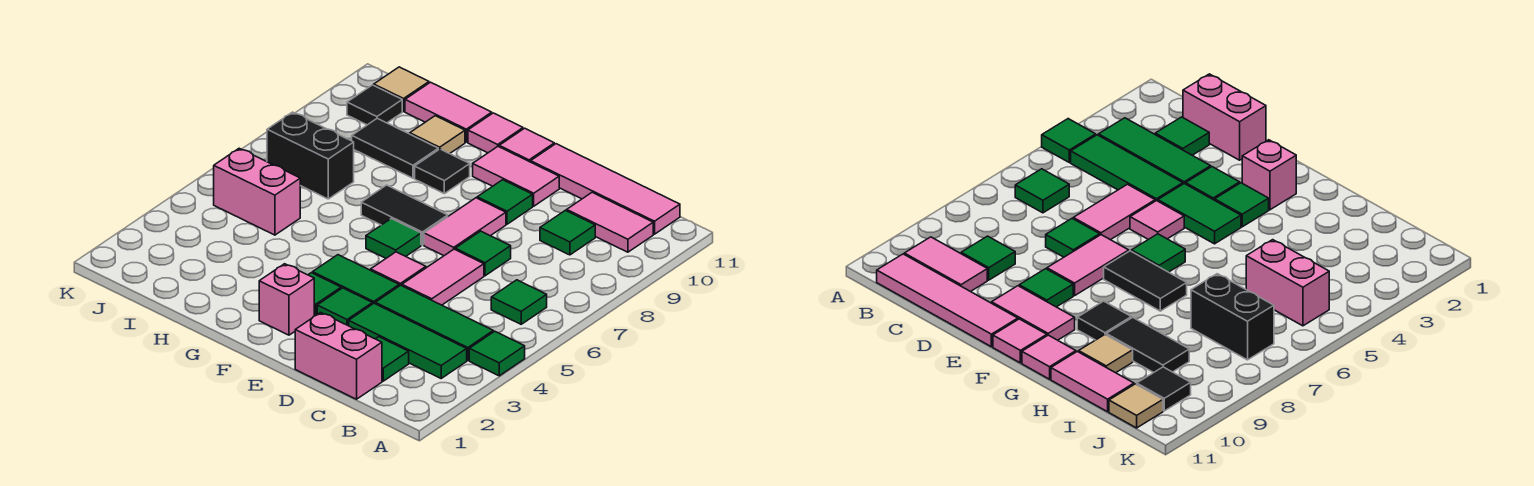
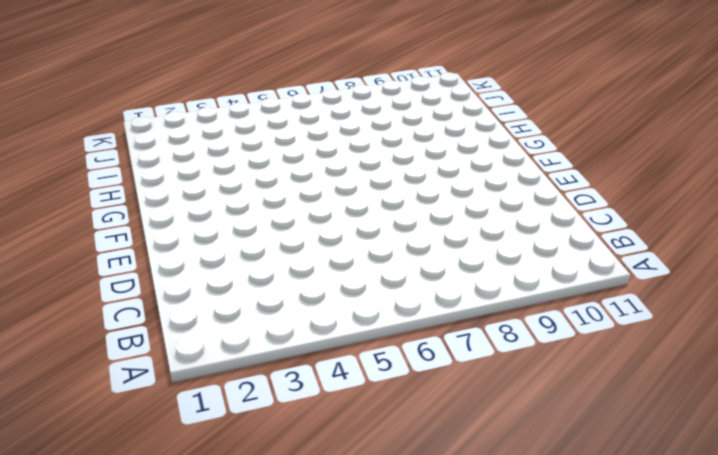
none -> green 1x1 tile [469,331,525,376]
none -> green 1x3 tile [349,303,467,378]
none -> green 1x3 tile [375,285,493,361]
none -> green 1x1 tile [491,280,547,324]

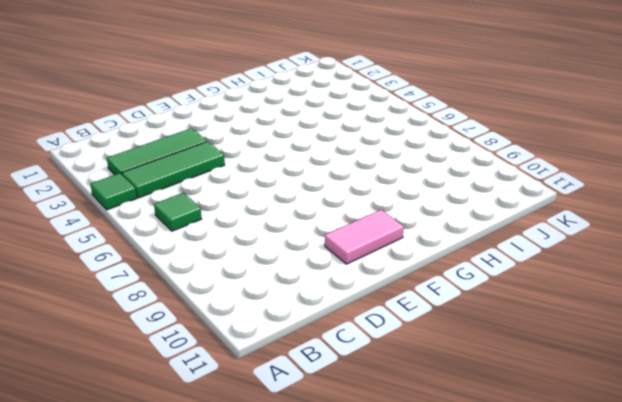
none -> pink 1x2 tile [567,192,653,252]
none -> pink 1x4 tile [531,144,680,234]
none -> pink 1x2 brick [295,312,382,399]
none -> green 1x1 tile [376,337,409,381]

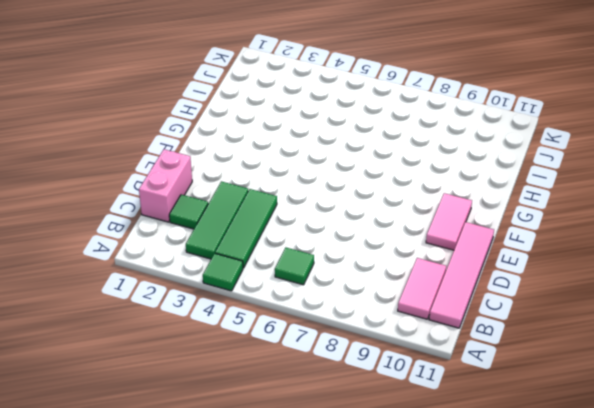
none -> green 1x1 tile [540,210,595,255]
none -> pink 1x2 tile [402,249,484,305]
none -> green 1x1 tile [455,231,511,276]
none -> green 1x1 tile [317,288,373,326]

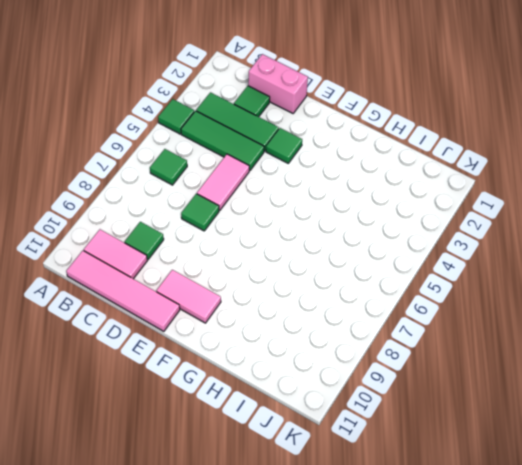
none -> green 1x2 tile [313,255,399,304]
none -> pink 1x1 tile [371,252,426,286]
none -> pink 1x2 tile [424,198,506,256]
none -> green 1x1 tile [477,180,533,224]

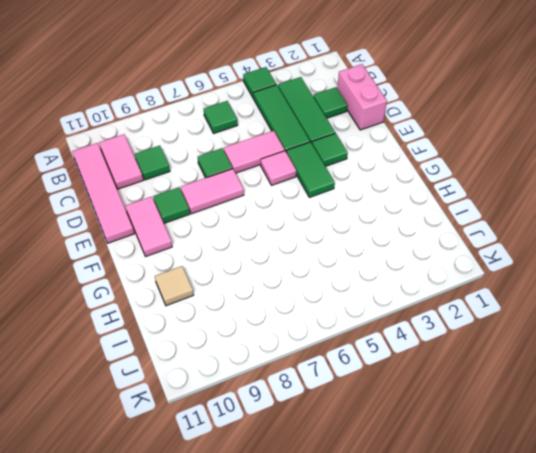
none -> pink 1x1 brick [259,264,314,335]
none -> green 1x1 tile [308,273,341,316]
none -> green 1x1 tile [366,219,421,258]
none -> black 1x2 tile [361,185,448,245]

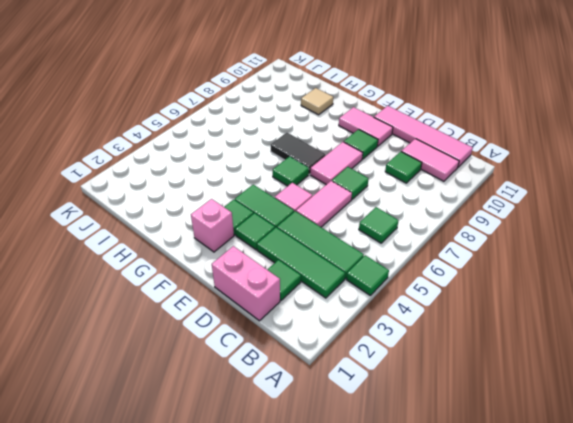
none -> pink 1x1 tile [499,128,554,162]
none -> black 1x1 tile [415,149,470,194]
none -> pink 1x1 tile [468,113,523,153]
none -> black 1x2 tile [352,118,438,178]

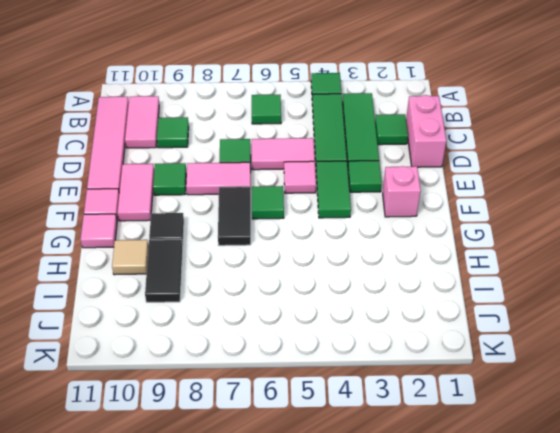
none -> green 1x1 tile [308,273,341,316]
none -> pink 1x2 tile [405,82,492,142]
none -> pink 1x2 brick [214,148,300,235]
none -> black 1x2 brick [267,112,354,199]

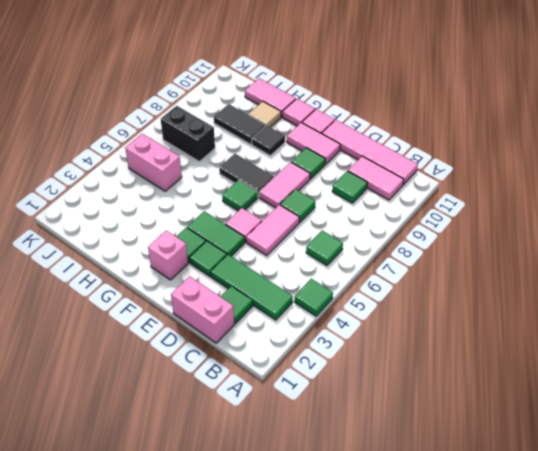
none -> green 1x3 tile [375,285,493,361]
none -> black 1x1 tile [347,85,402,125]
none -> tan 1x1 tile [374,67,429,112]

